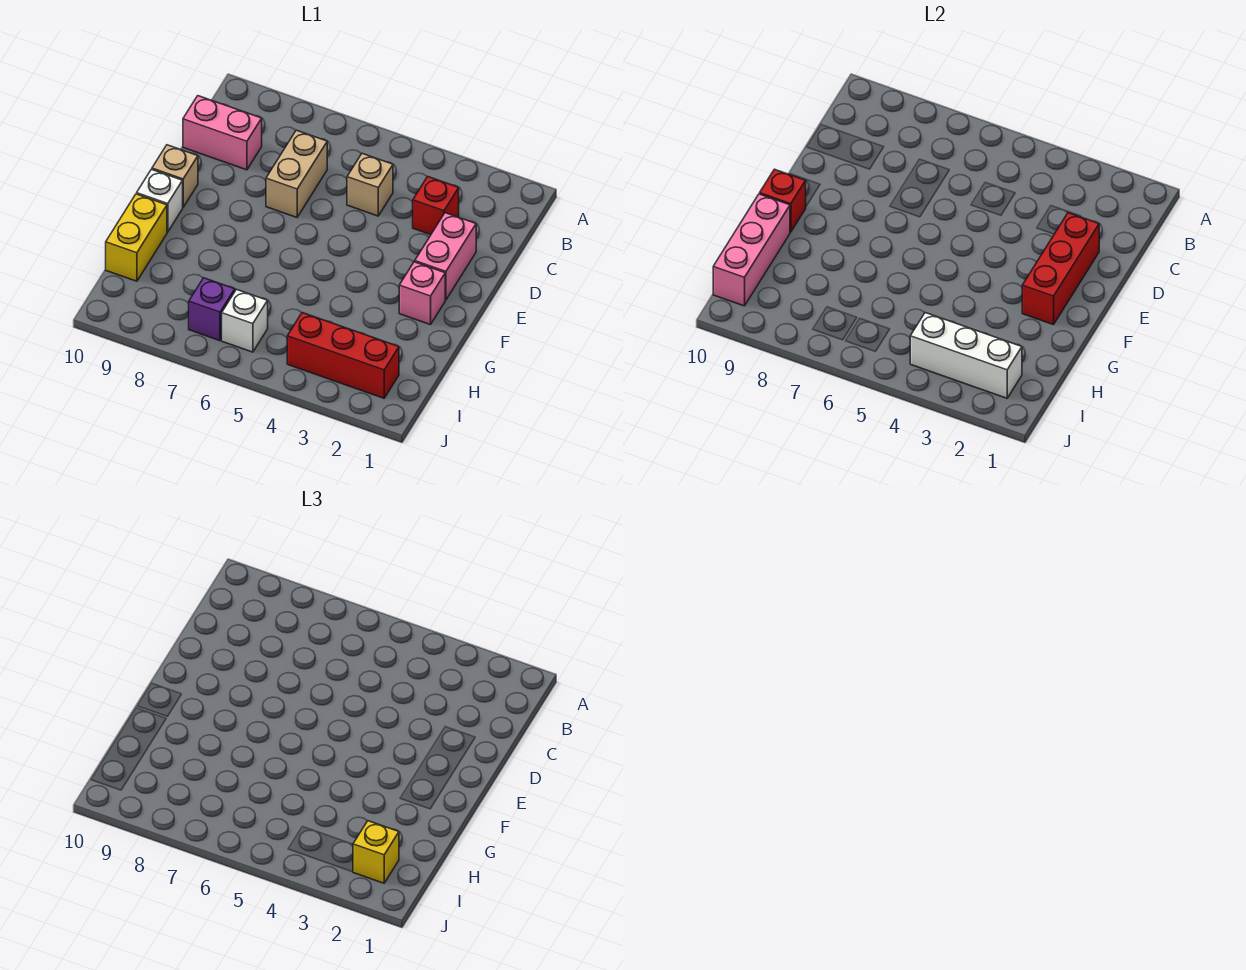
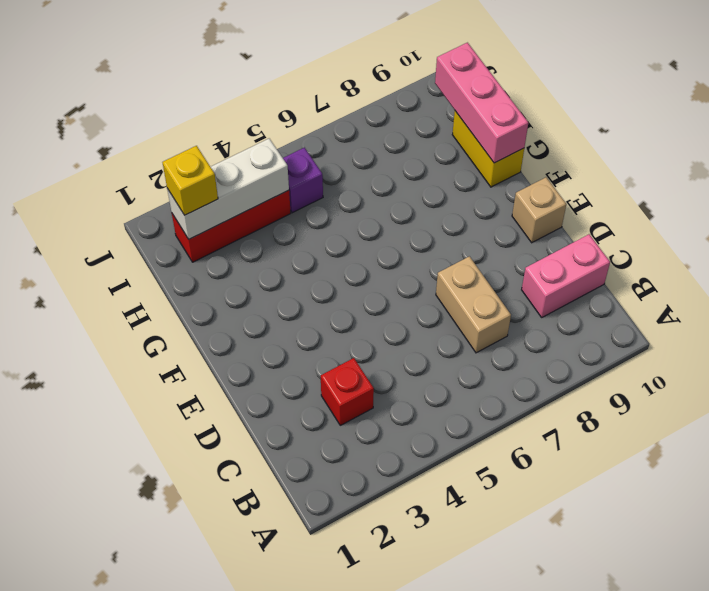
purple 1x1 brick [283,148,323,213] -> purple 1x1 brick moved to [189,278,235,341]
none -> tan 1x1 brick [347,154,393,216]
none -> pink 1x2 brick [415,213,476,300]
none -> pink 1x1 brick [399,262,445,325]

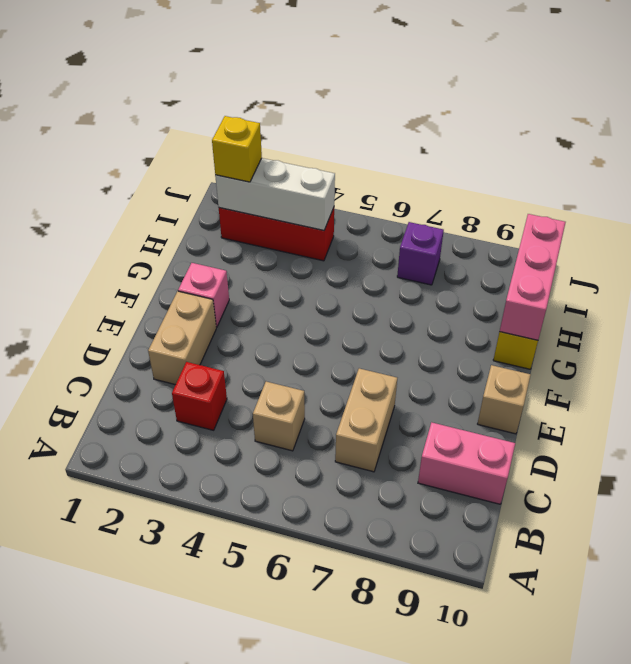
tan 1x2 brick [148,291,216,385] -> pink 1x2 brick [415,213,476,300]
none -> white 1x1 brick [137,169,183,232]
none -> white 1x1 brick [222,289,268,352]
none -> red 1x3 brick [1022,213,1099,325]

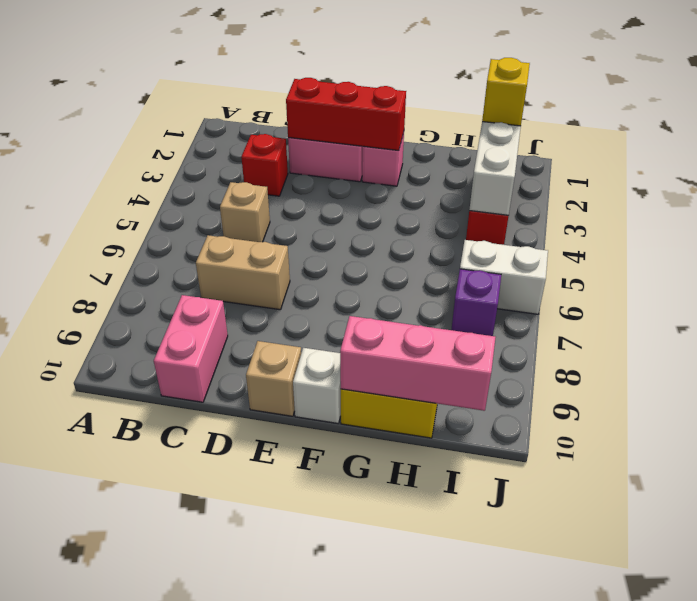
white 1x2 brick [460,240,548,314] -> white 1x1 brick [222,289,268,352]
none -> red 1x1 brick [760,169,806,232]

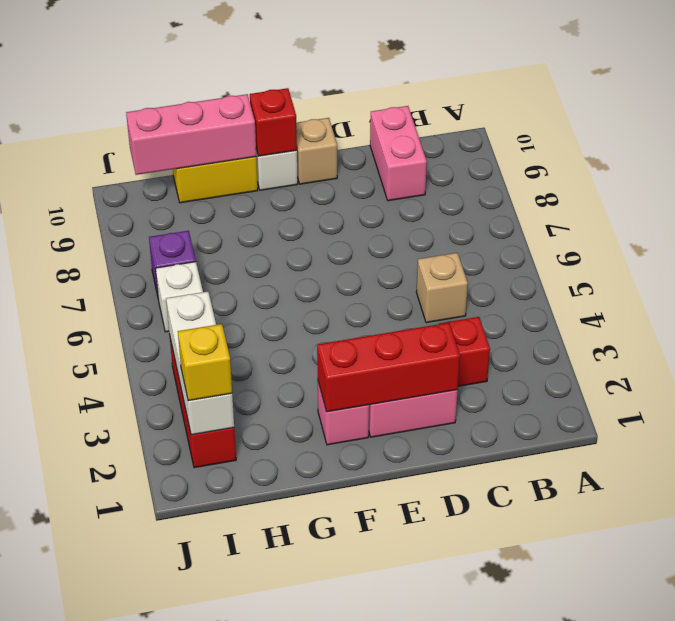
none -> tan 1x2 brick [266,130,327,217]

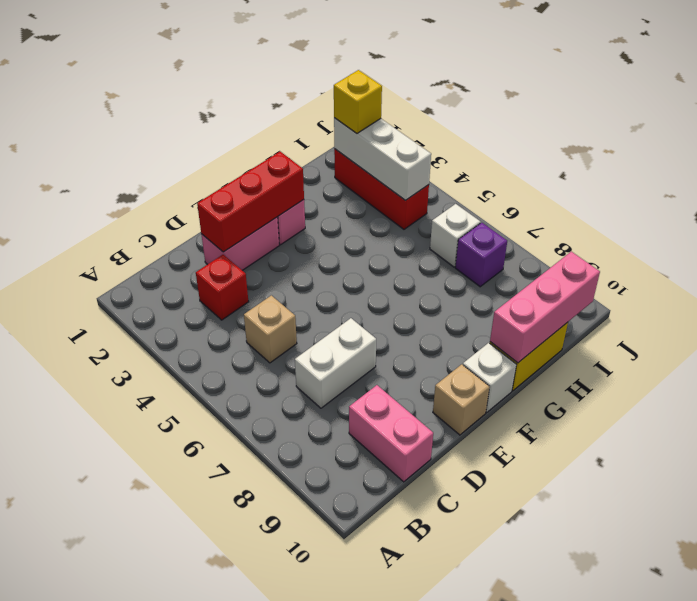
white 1x2 brick [295,318,376,408] -> tan 1x2 brick [266,130,327,217]
none -> red 1x1 brick [760,169,806,232]

